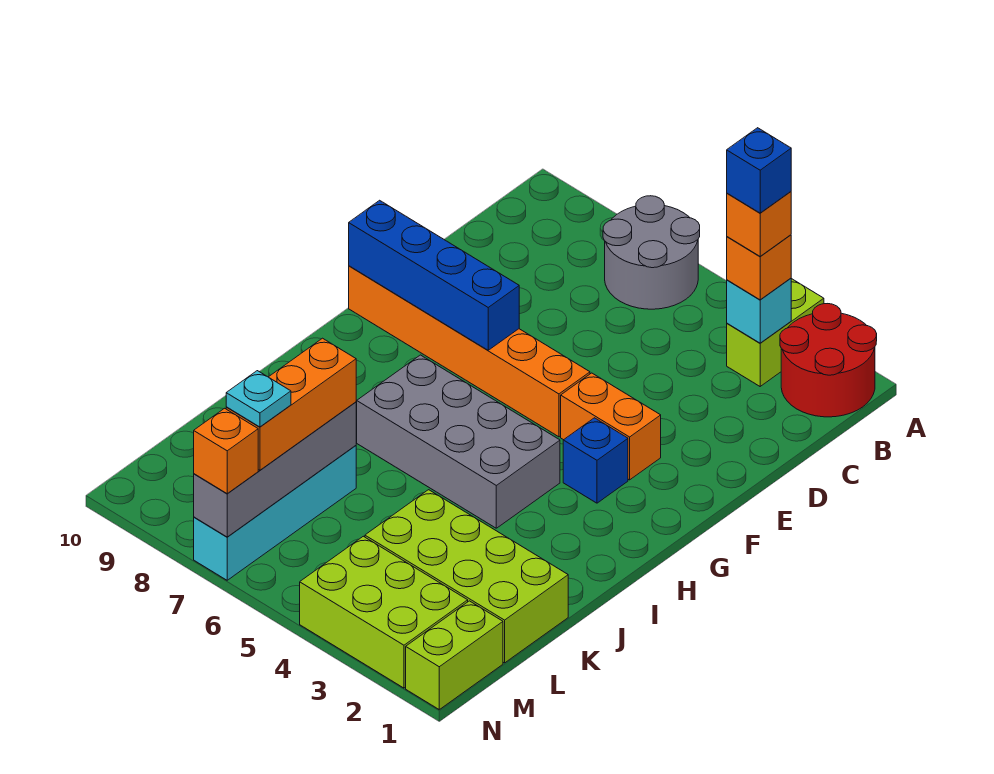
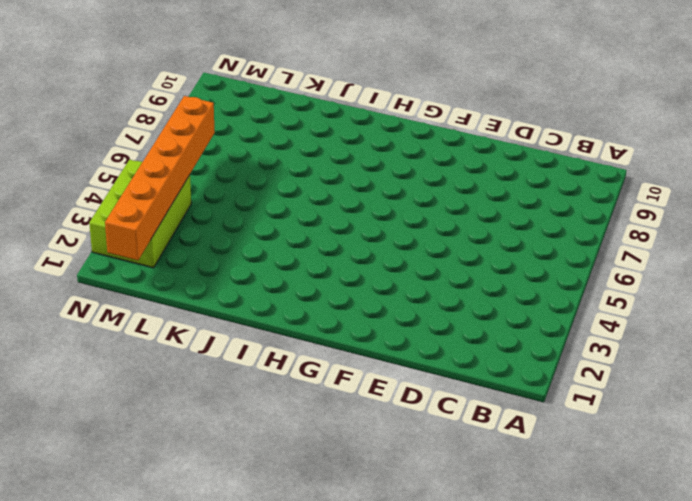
orange 1x6 brick [105,96,215,260] -> orange 1x6 brick moved to [349,266,590,437]
none -> red 2x2 round brick [780,304,877,417]
none -> lime 1x2 brick [727,279,824,386]
none -> grey 2x2 round brick [603,196,700,309]

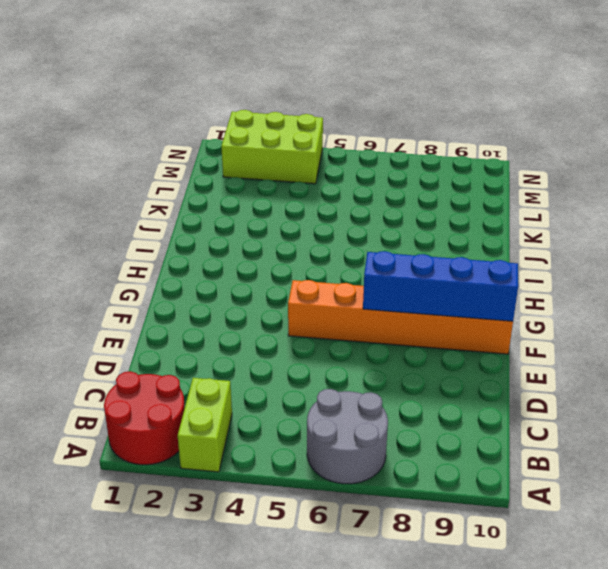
none -> orange 1x2 brick [561,373,661,480]
none -> blue 1x1 brick [563,418,628,503]
none -> grey 2x4 brick [356,355,560,528]

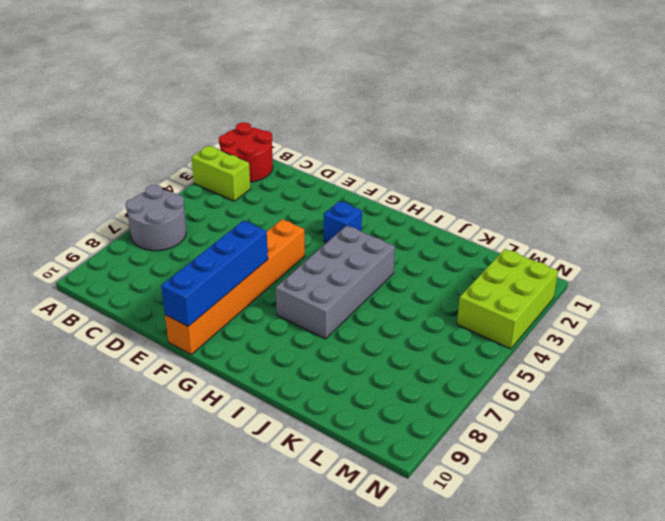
none -> orange 1x2 brick [561,373,661,480]
none -> lime 2x4 brick [365,490,568,663]
none -> cyan 1x4 brick [194,446,356,580]

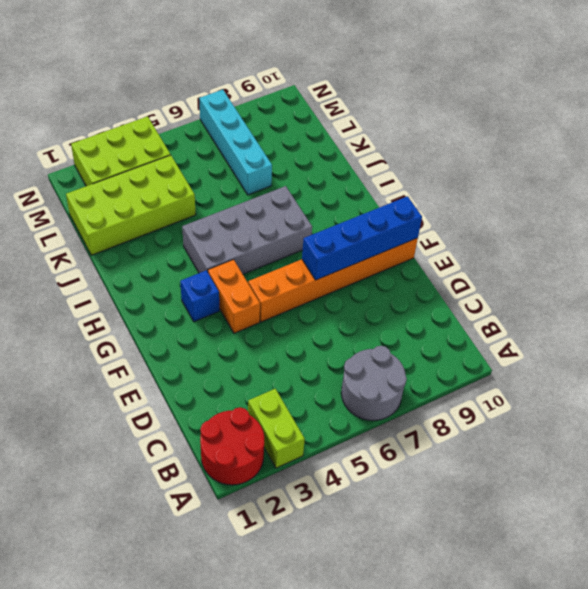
orange 1x2 brick [208,260,260,333] -> orange 1x2 brick turned to [561,373,661,480]
none -> lime 1x2 brick [406,601,503,709]
none -> cyan 1x1 brick [727,278,791,343]
none -> grey 1x4 brick [194,402,356,537]

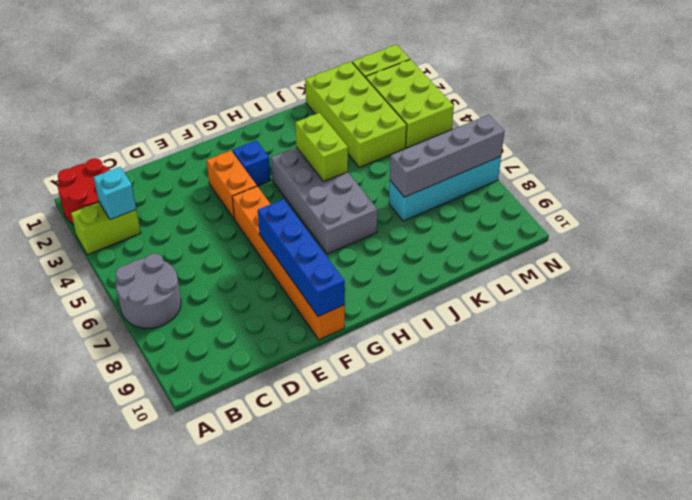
lime 1x2 brick [295,113,348,181] -> none
none -> orange 1x1 brick [727,235,791,300]
none -> orange 1x3 brick [226,338,356,470]
none -> orange 1x1 brick [194,408,258,494]

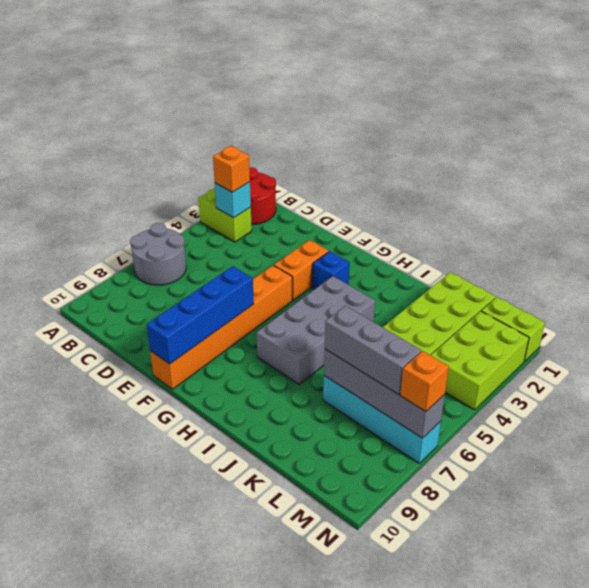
grey 1x3 brick [325,306,421,395] -> orange 1x3 brick [226,338,356,470]
none -> orange 1x1 brick [727,192,791,256]
none -> cyan 1x1 plate [226,371,291,427]
none -> blue 1x1 brick [727,128,791,213]

